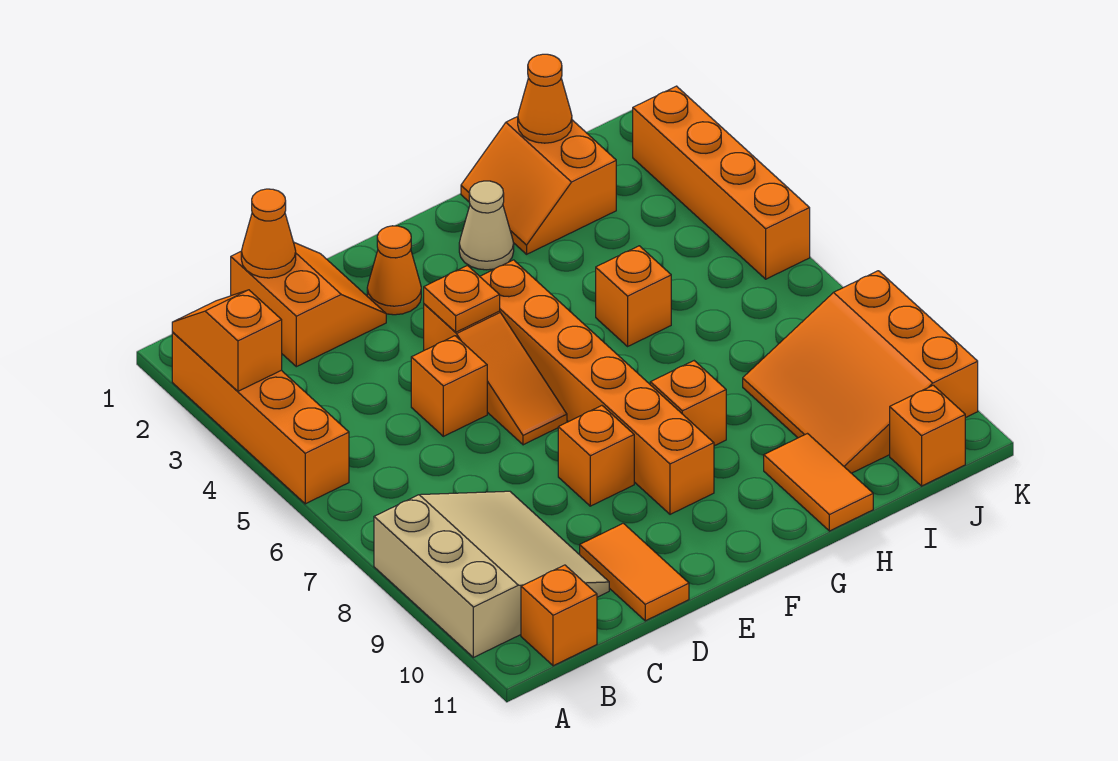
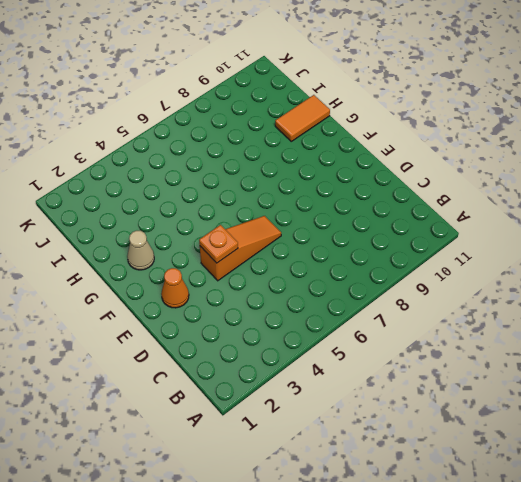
none -> orange 1x4 brick [172,332,349,504]
none -> tan 3x3 slope [374,491,609,657]
none -> orange 1x1 brick [521,565,597,666]

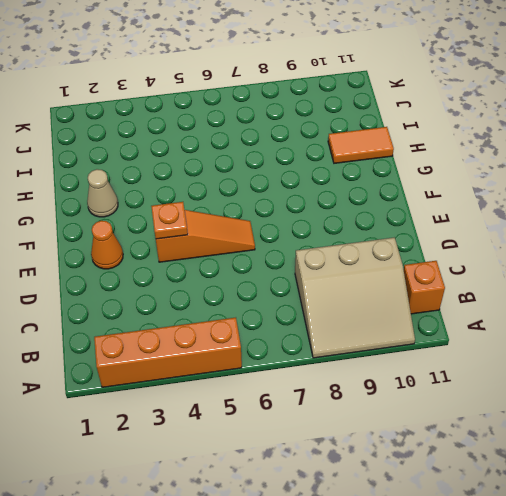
tan 3x3 slope [295,238,415,358] -> tan 3x3 slope turned to [374,491,609,657]
none -> orange 2x2 slope [231,242,386,367]
none -> orange 1x1 brick [411,336,487,436]
none -> orange 1x2 tile [580,523,689,621]

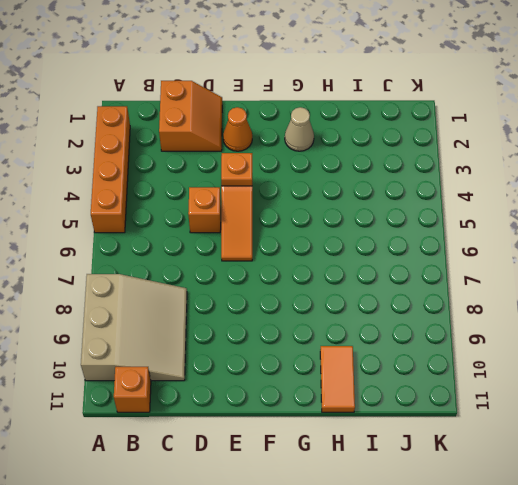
none -> orange 1x2 tile [580,523,689,621]
none -> orange 1x1 brick [558,406,634,506]
none -> orange 1x6 brick [480,260,714,514]

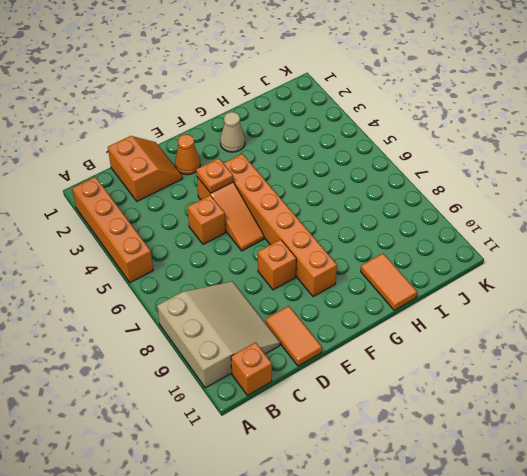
none -> orange 1x1 brick [650,361,726,446]
none -> orange 2x2 slope [461,117,616,254]
none -> orange 1x1 brick [596,246,671,346]

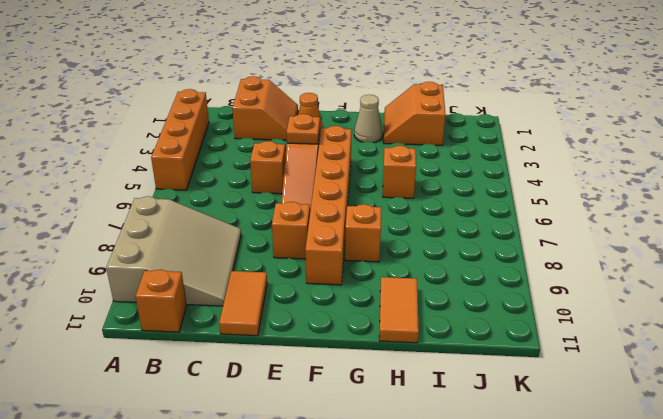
none -> orange 3x3 slope [743,271,978,473]
none -> orange 1x1 brick [890,385,965,486]
none -> orange 1x4 brick [633,86,810,279]

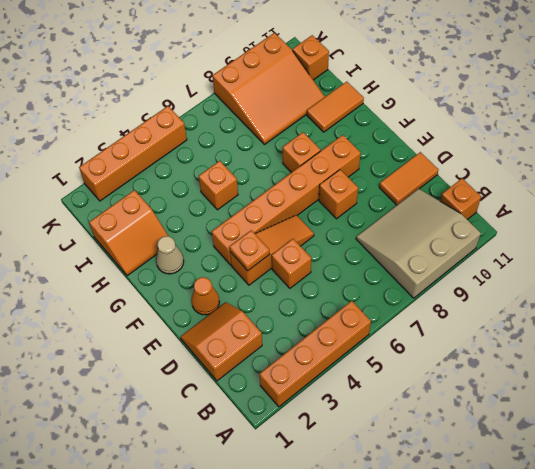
none -> orange 1x2 slope [172,290,282,391]
none -> orange 1x1 cone [241,189,296,278]
none -> orange 1x1 cone [518,54,572,143]

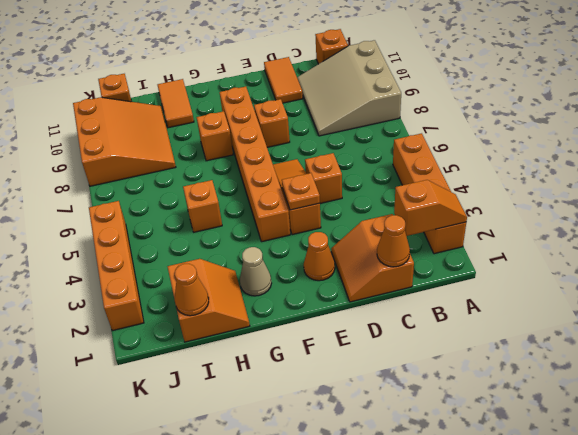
orange 1x2 slope [394,180,467,236] -> orange 1x2 slope turned to [172,290,282,391]

